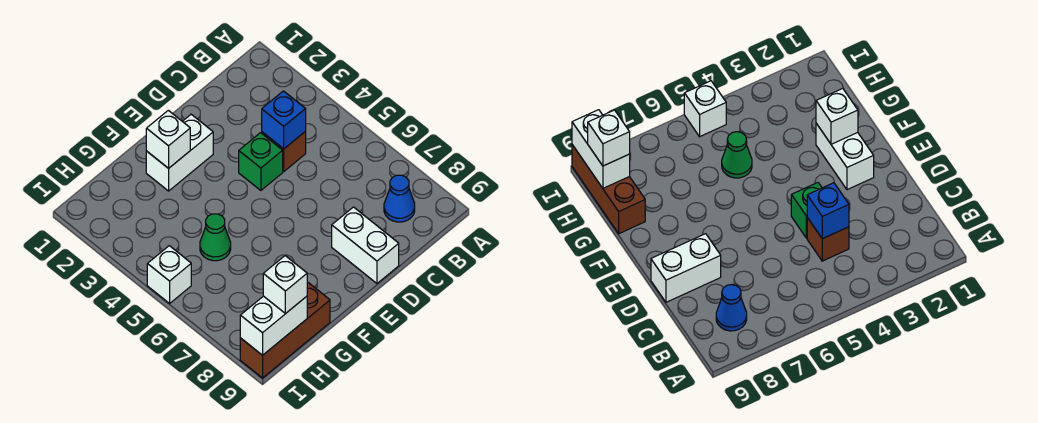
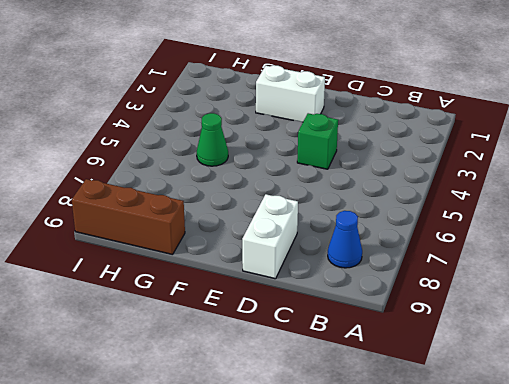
none -> brown 1x1 brick [262,132,306,171]
none -> white 1x1 brick [147,246,191,303]
none -> blue 1x1 brick [262,91,306,149]

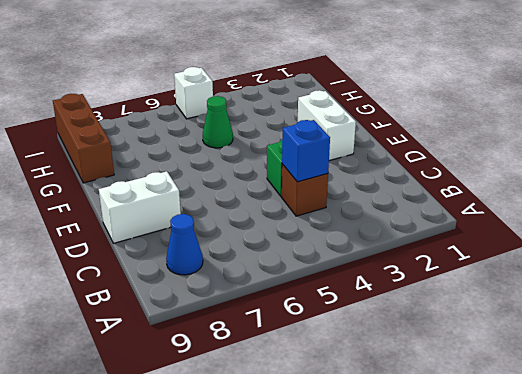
none -> white 1x1 brick [146,110,190,168]
none -> white 1x2 brick [240,296,307,355]
none -> white 1x1 brick [263,256,307,313]

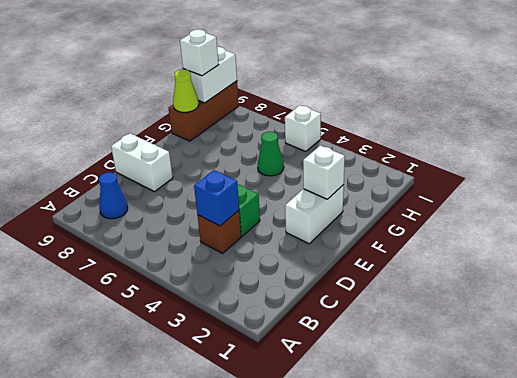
lime 1x1 cone [173,69,199,112] -> none

